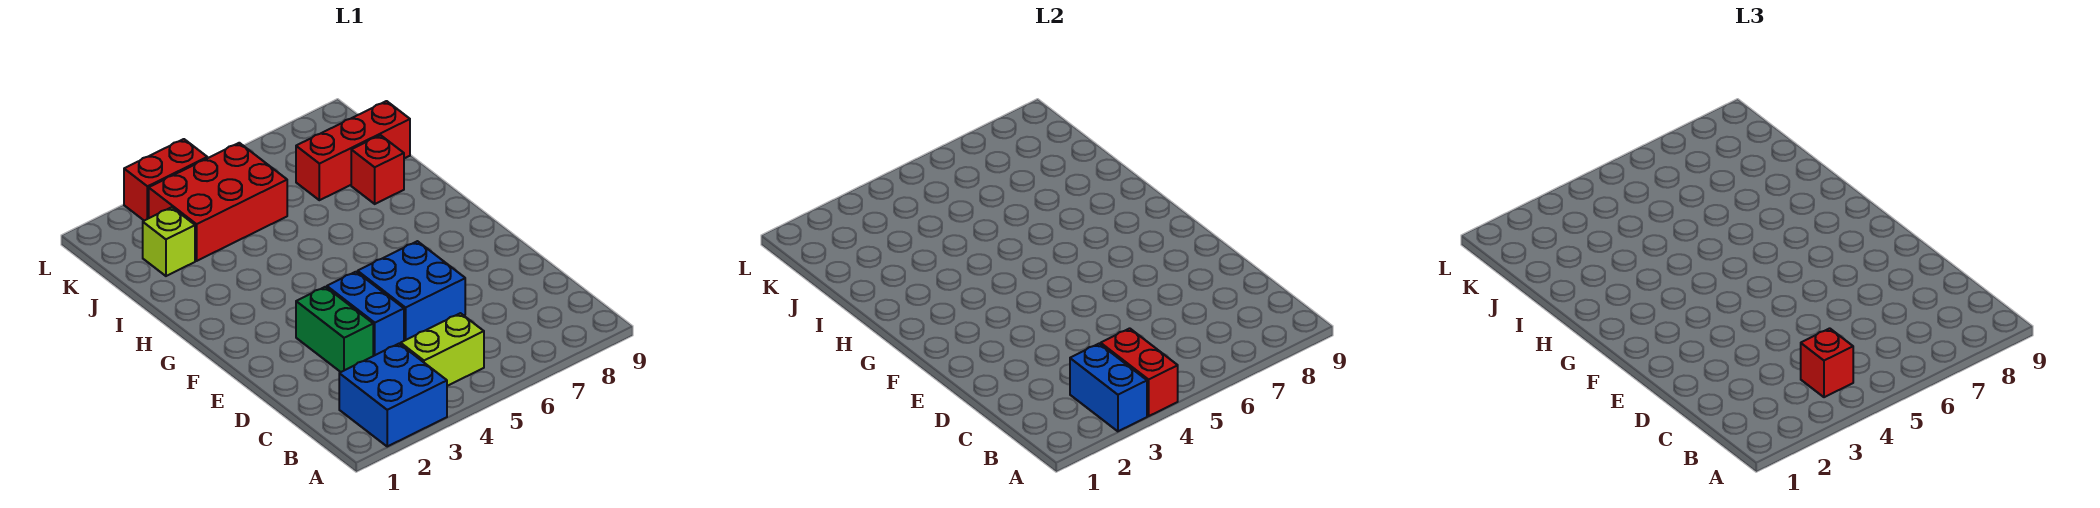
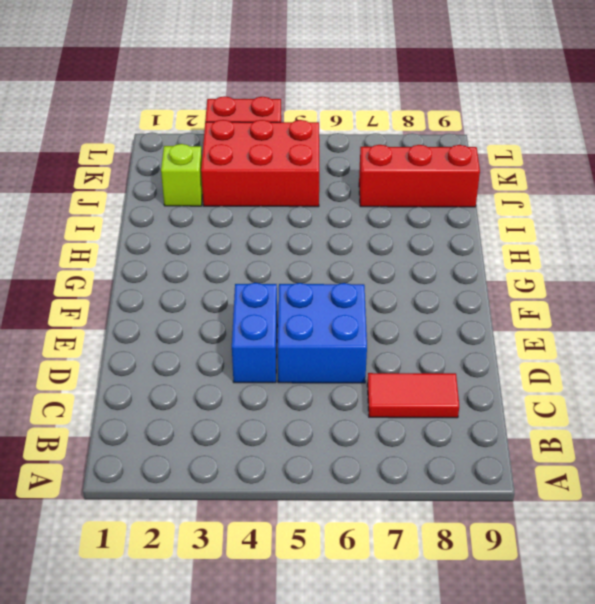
red 1x2 tile [367,373,459,418] -> none
none -> blue 2x2 brick [339,344,447,446]
none -> lime 1x2 brick [401,313,484,386]
none -> green 1x2 brick [296,287,373,372]

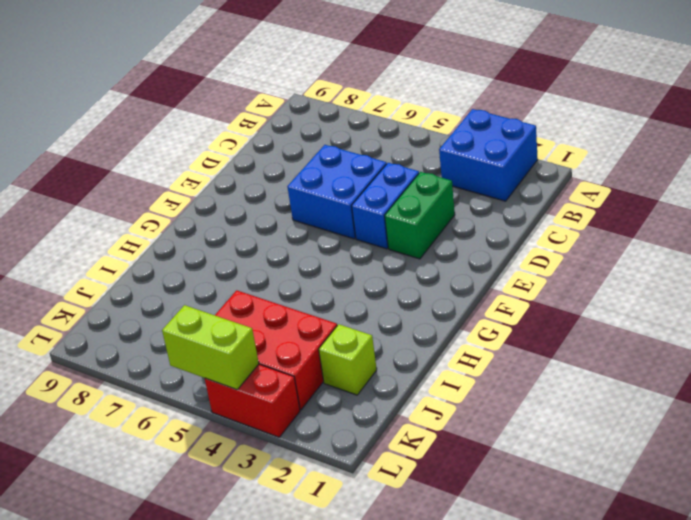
lime 1x2 brick [162,305,259,390] -> lime 1x2 brick moved to [401,313,484,386]
none -> red 1x1 brick [351,135,404,204]
none -> red 1x3 brick [296,101,410,200]
none -> blue 1x2 brick [1070,344,1147,431]

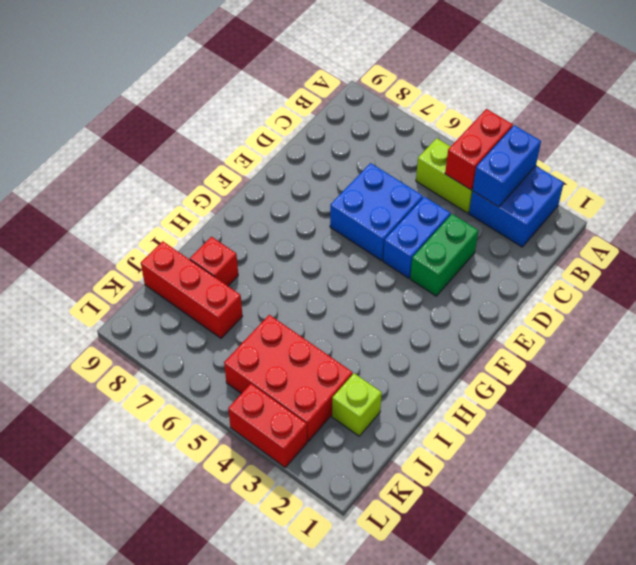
none -> red 1x1 brick [1801,328,1853,397]

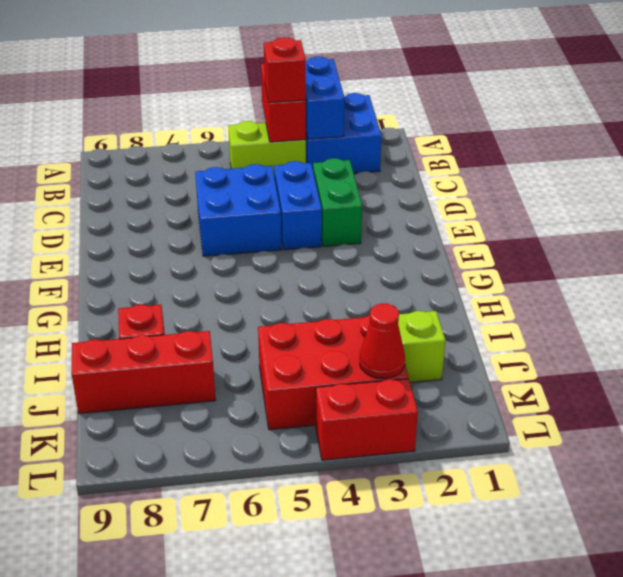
red 1x1 cone [360,303,405,379] -> none

